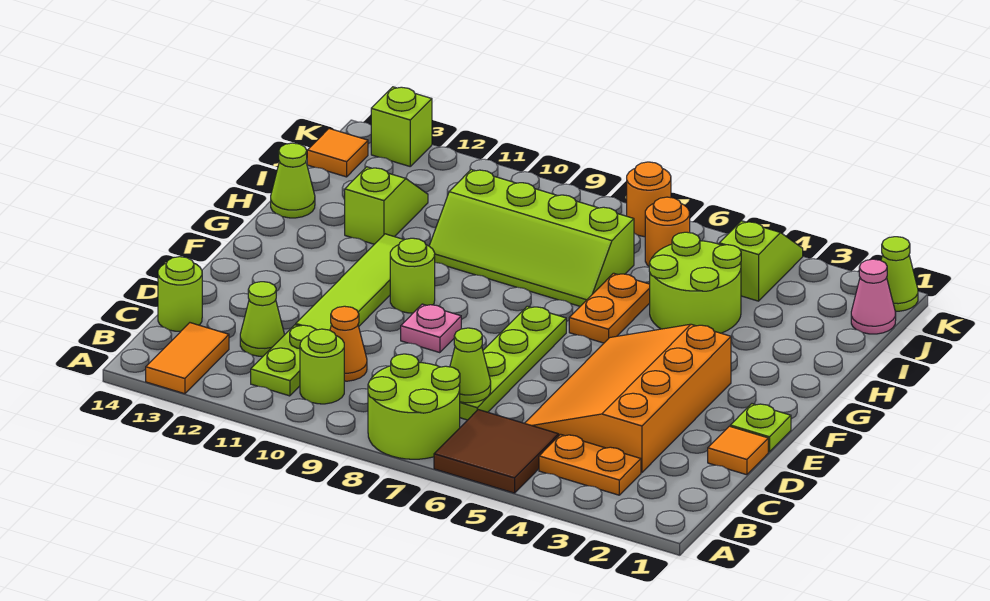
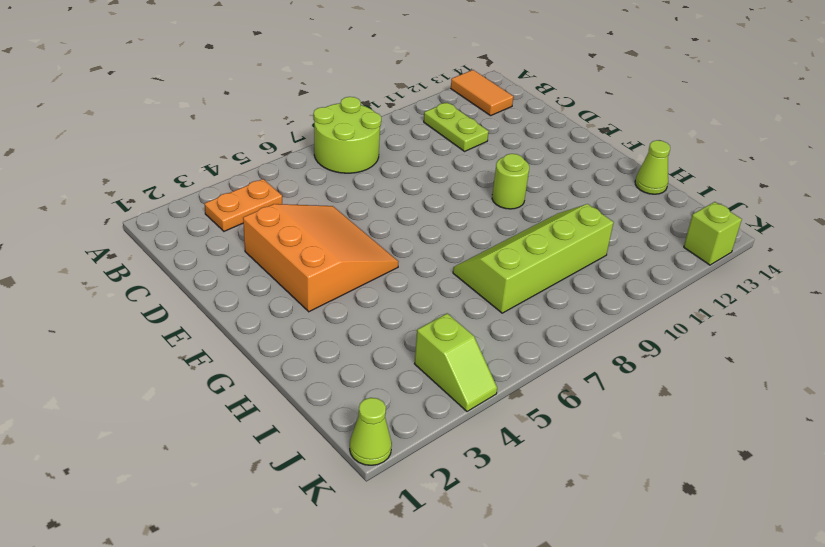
orange 3x3 slope [243,204,399,312] -> orange 3x4 slope [525,324,731,473]
none -> brown 2x2 tile [434,410,559,493]
none -> lime 1x1 round brick [300,329,344,404]
none -> lime 1x4 plate [460,306,566,420]

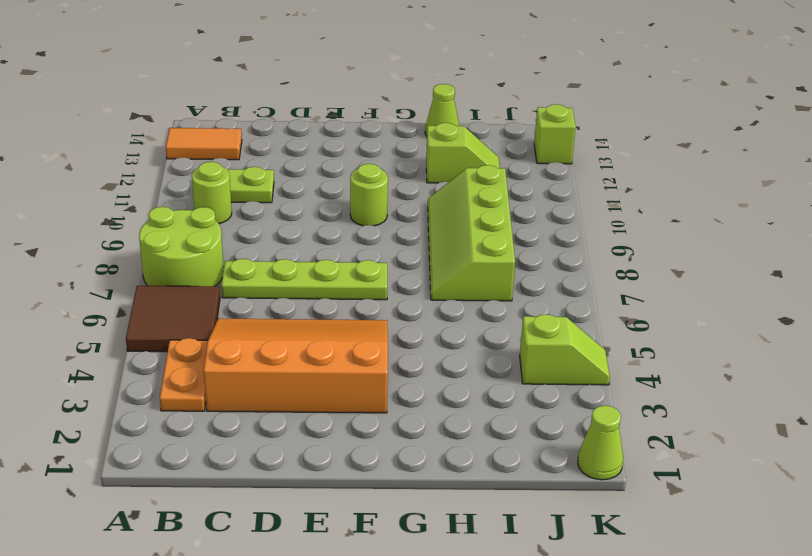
none -> orange 1x1 cone [330,306,367,381]
none -> lime 1x1 cone [240,282,285,356]
none -> lime 1x1 round brick [158,257,202,331]

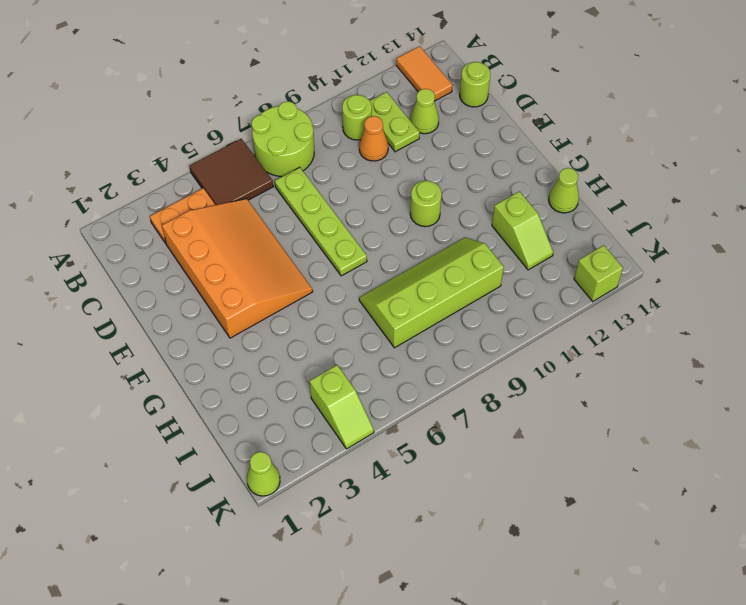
none -> orange 1x1 tile [708,426,768,475]
none -> lime 1x4 tile [296,234,404,330]
none -> lime 1x1 plate [730,404,791,452]

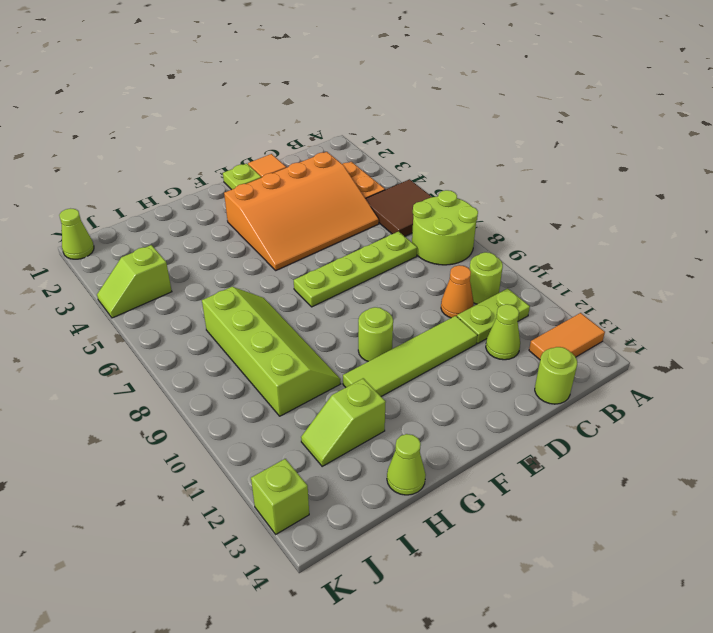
none -> pink 1x1 plate [401,304,461,353]
none -> orange 1x2 plate [569,273,650,343]
none -> lime 2x2 round brick [649,232,741,333]

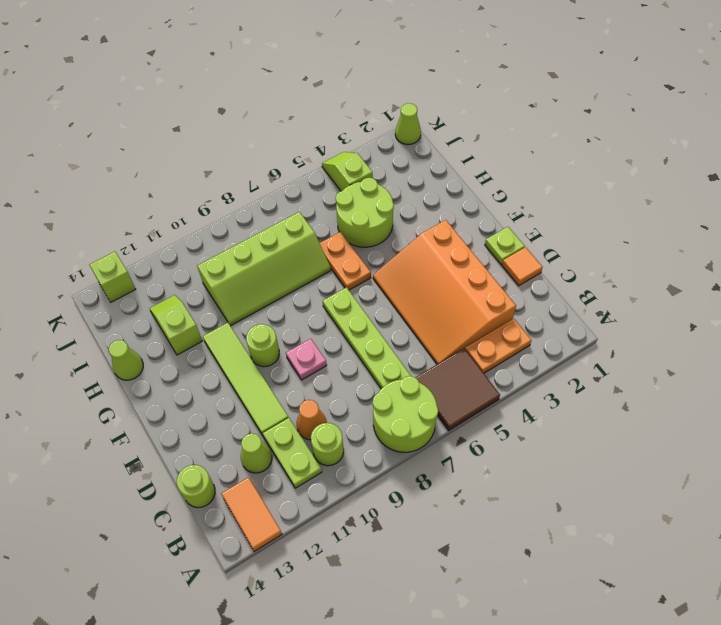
none -> pink 1x1 cone [851,259,896,334]
none -> orange 1x1 round brick [645,197,690,266]
none -> orange 1x1 tile [307,129,368,177]

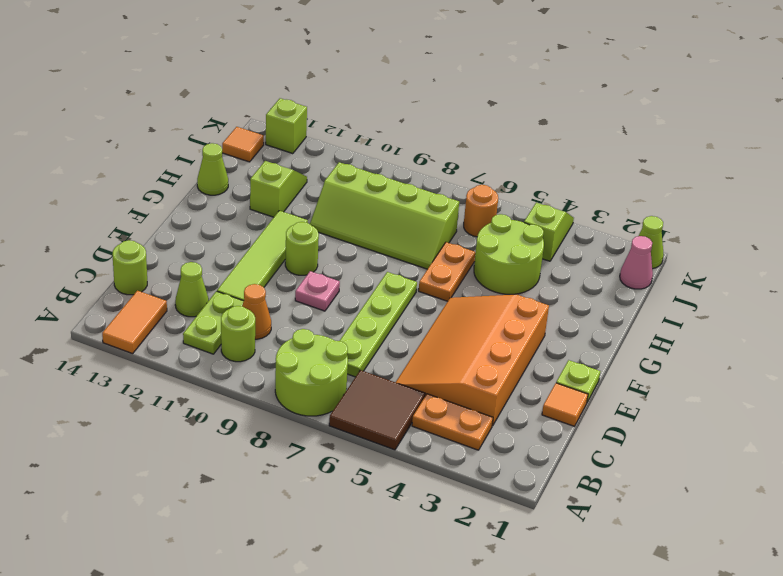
none -> orange 1x1 round brick [627,162,671,237]
none -> lime 1x1 cone [450,328,491,403]

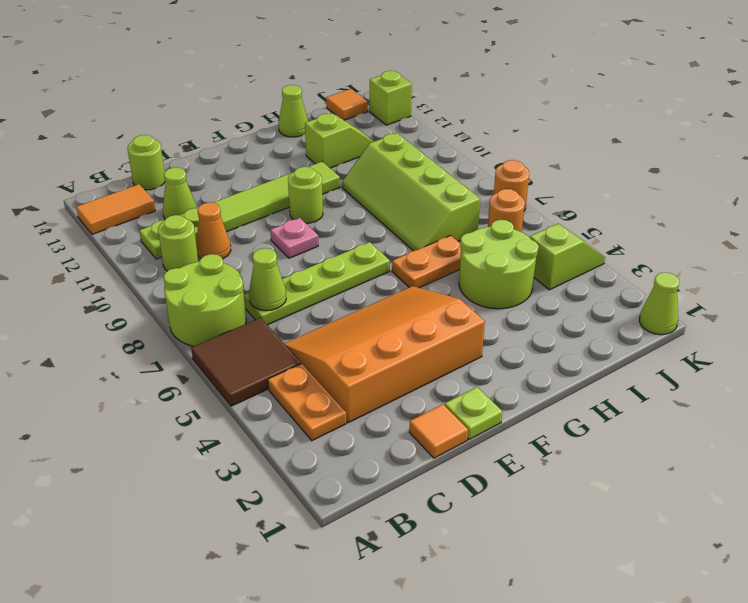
none -> pink 1x1 cone [851,259,896,334]

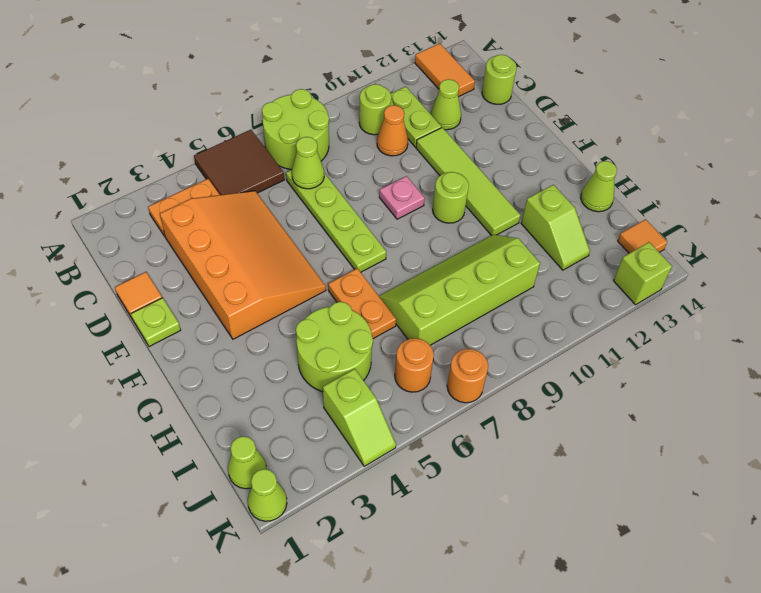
lime 1x1 cone [228,436,266,489] -> pink 1x1 cone [851,259,896,334]

